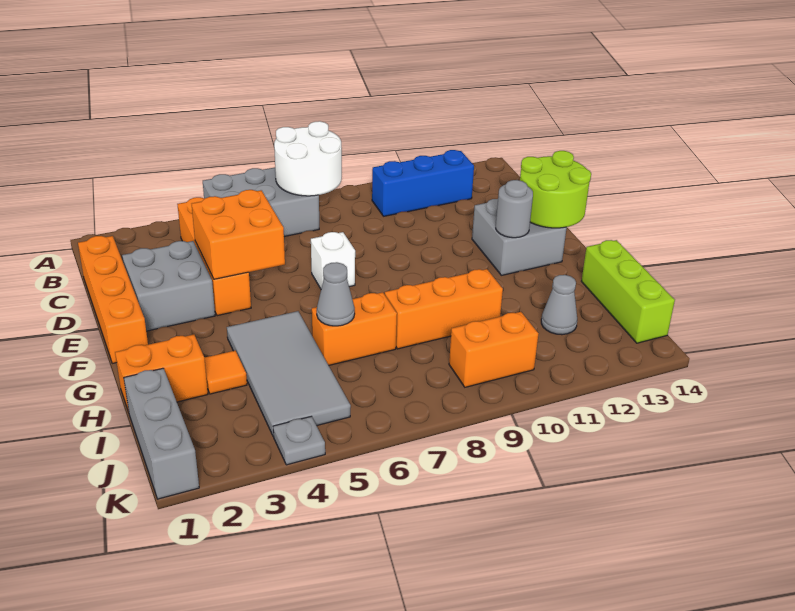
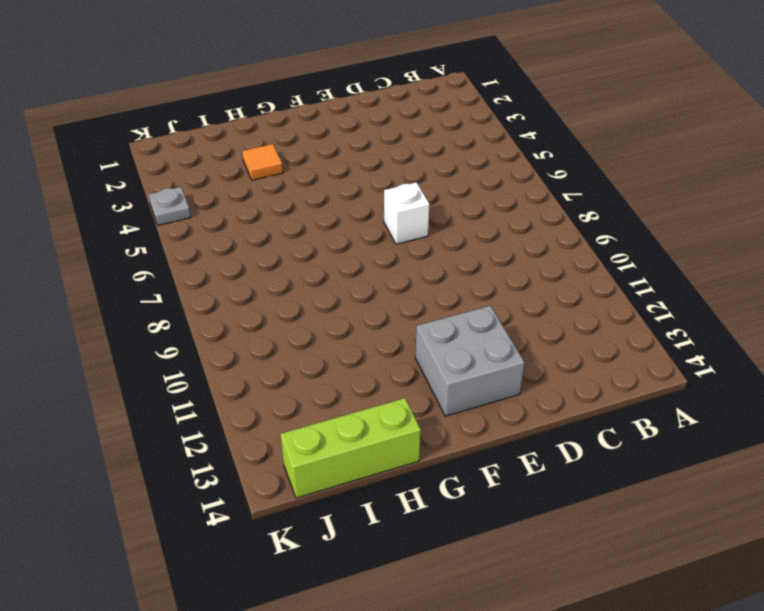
none -> grey 2x3 brick [203,167,319,236]
none -> orange 1x4 brick [177,197,251,316]
none -> blue 1x3 brick [372,150,474,216]

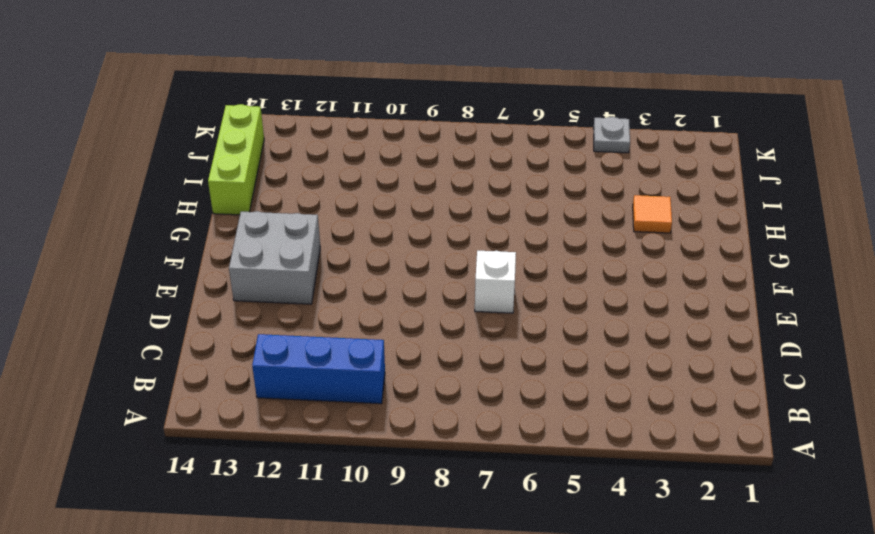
none -> grey 2x3 brick [203,167,319,236]
none -> orange 1x4 brick [177,197,251,316]
none -> orange 1x4 brick [78,236,148,363]

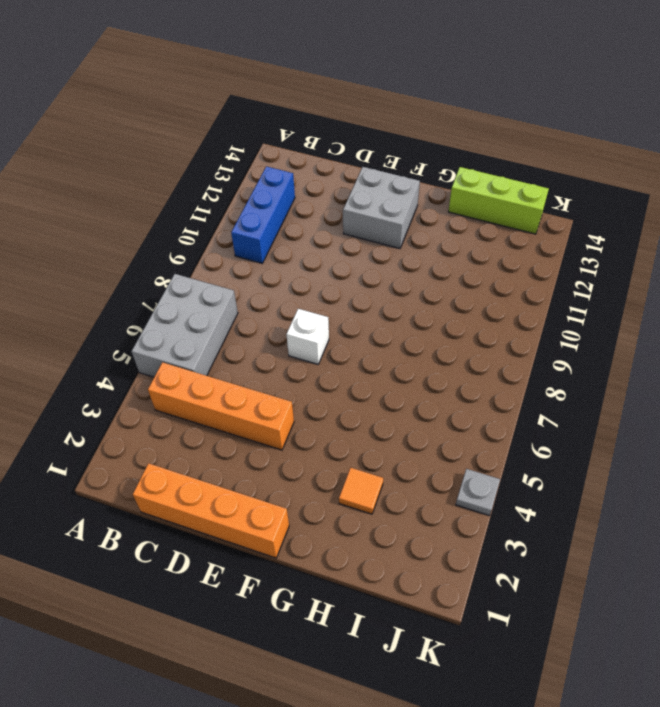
none -> grey 2x2 brick [122,241,215,331]
none -> grey 2x4 tile [227,311,351,437]
none -> orange 1x2 brick [115,335,208,412]

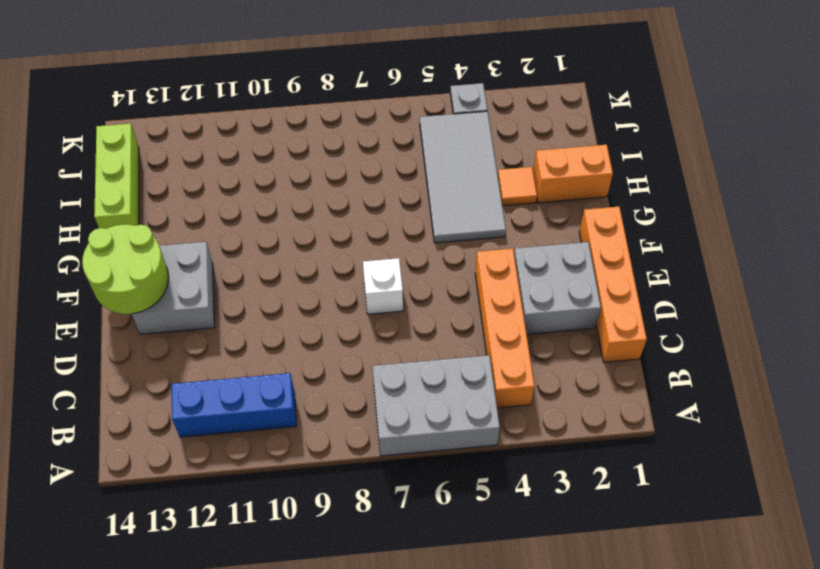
none -> orange 1x2 brick [312,292,397,365]
none -> orange 1x3 brick [385,269,503,349]
none -> grey 1x3 brick [124,368,199,499]

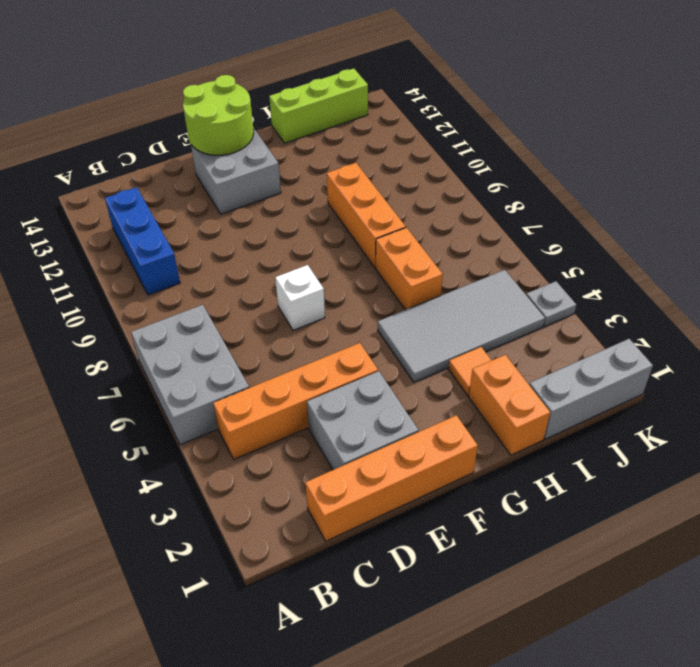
none -> grey 1x1 cone [541,275,577,335]
none -> orange 1x2 brick [449,312,538,387]
none -> white 2x2 round brick [274,121,342,196]

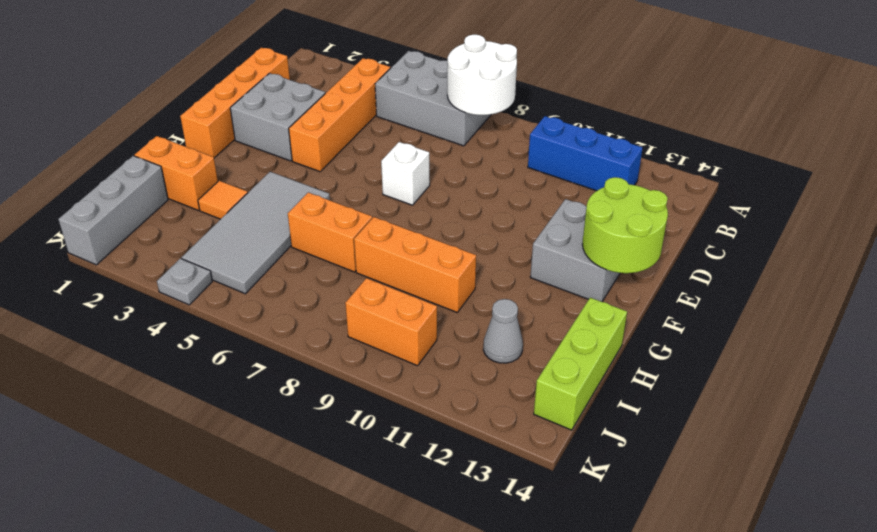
none -> orange 2x2 brick [192,190,285,279]
none -> grey 1x1 round brick [496,180,533,238]
none -> grey 1x1 cone [317,262,355,326]

